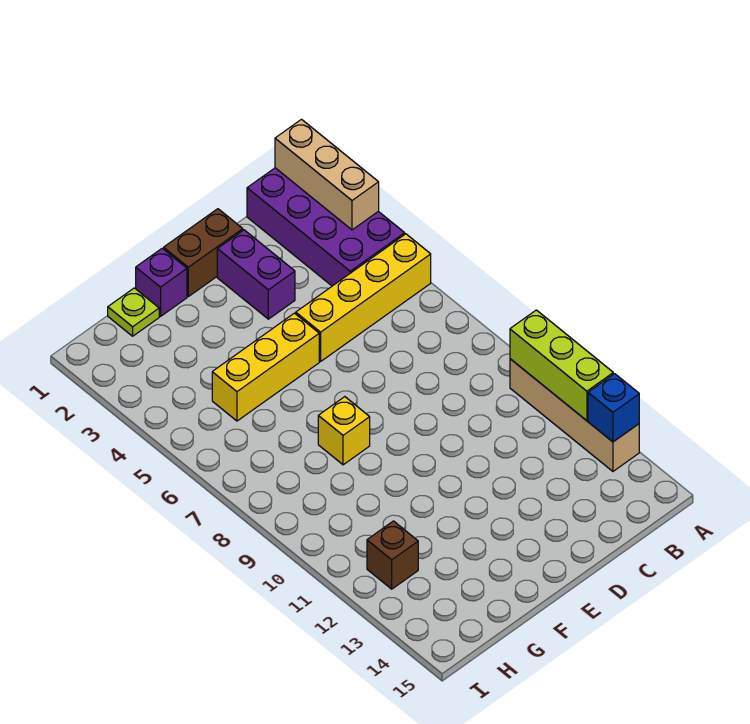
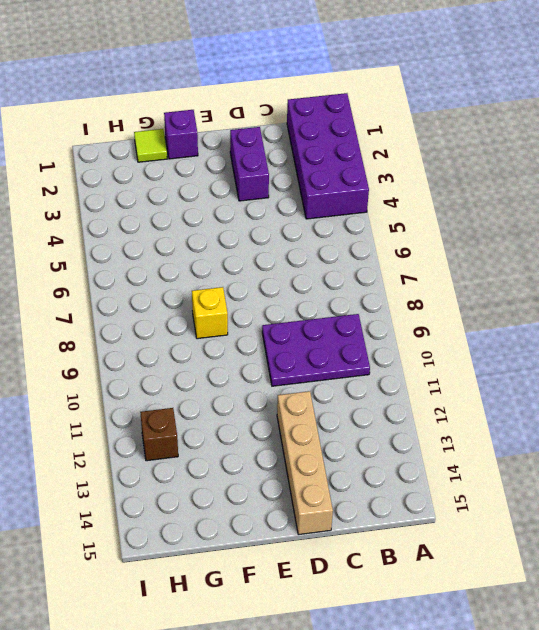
purple 2x3 plate [262,314,370,386] -> none
tan 1x4 brick [277,391,333,535] -> tan 1x4 brick moved to [510,359,639,471]
lime 1x1 tile [134,129,167,162] -> lime 1x1 plate [108,288,159,336]
none -> yellow 1x4 brick [296,234,431,361]
none -> brown 1x2 brick [164,209,243,297]
none -> yellow 1x3 brick [212,313,319,421]

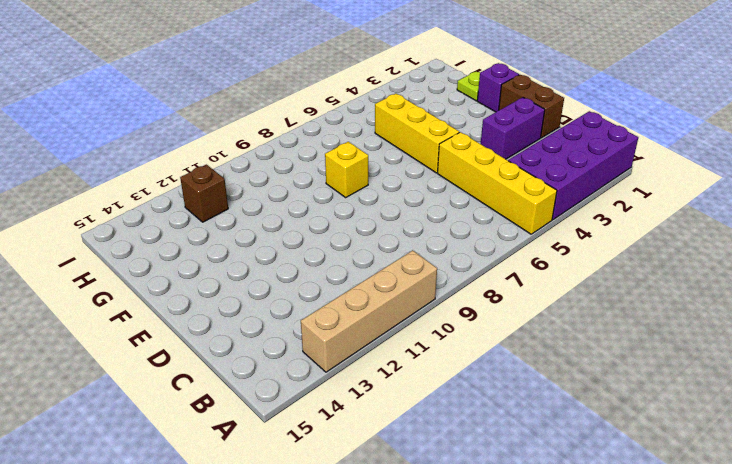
none -> tan 1x3 brick [275,119,379,230]
none -> lime 1x3 brick [510,310,613,421]
none -> blue 1x1 brick [588,374,639,442]

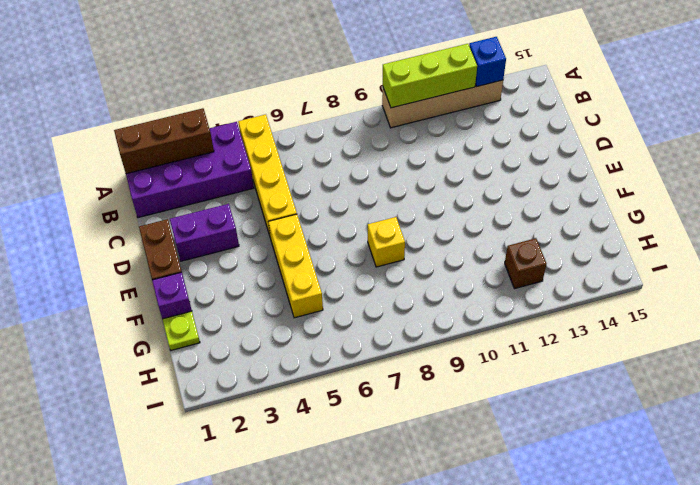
brown 1x3 brick [114,108,214,174] -> tan 1x3 brick [275,119,379,230]

